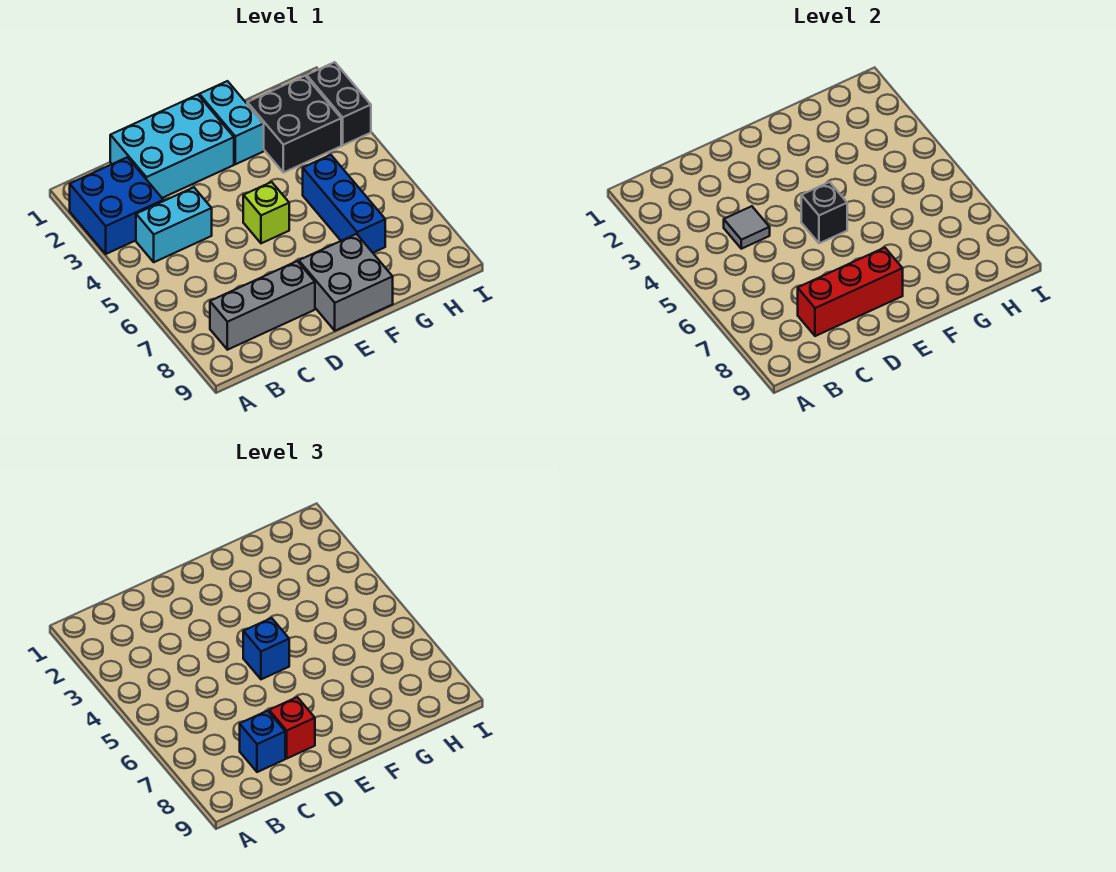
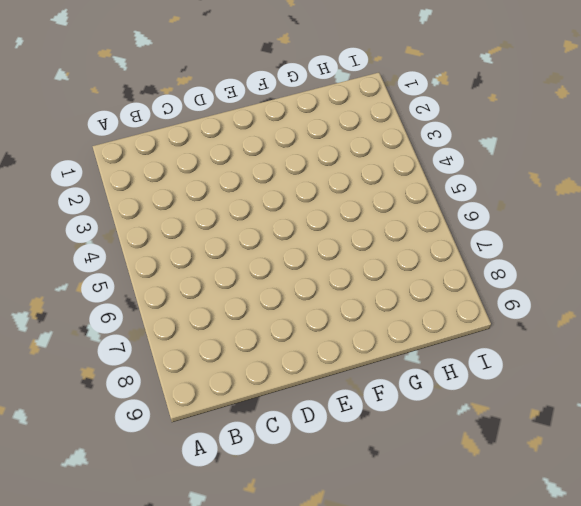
none -> blue 2x2 brick [70,157,163,254]
none -> cyan 1x2 brick [136,187,212,262]
none -> grey 1x3 brick [210,261,315,350]

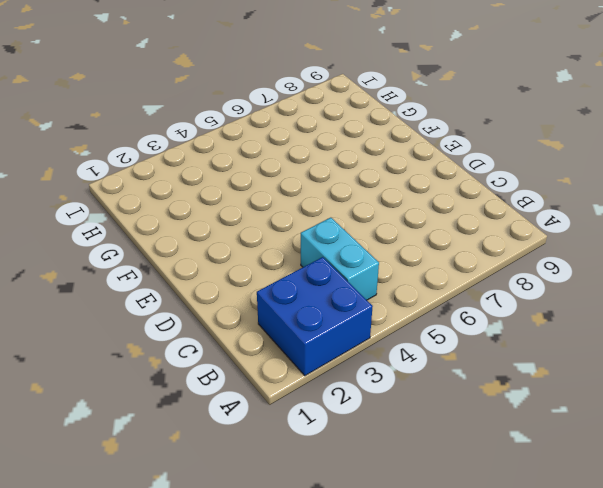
none -> grey 1x3 brick [210,261,315,350]
none -> cyan 2x3 brick [110,95,234,198]
none -> lime 1x1 brick [243,182,289,243]

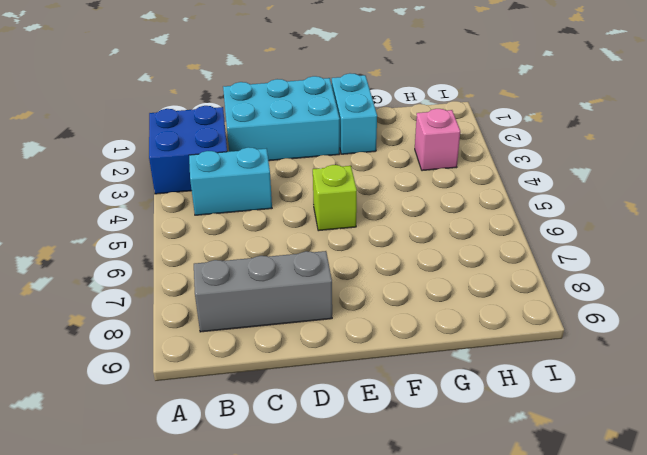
pink 1x1 brick [415,109,460,171] -> black 2x2 brick [247,76,341,173]
none -> grey 2x2 brick [299,234,393,331]
none -> blue 1x3 brick [303,155,385,253]
none -> black 1x2 brick [307,62,371,145]

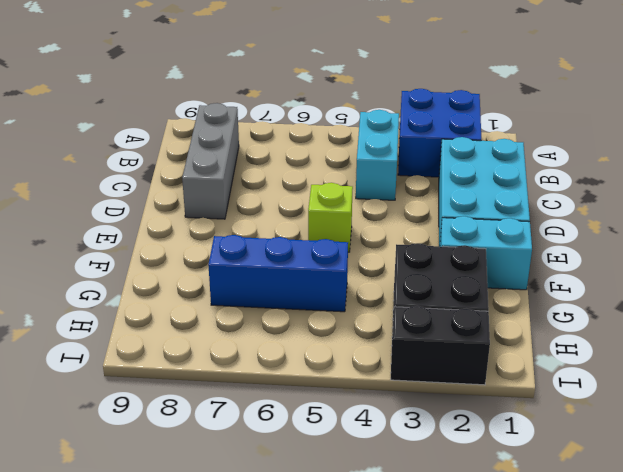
none -> grey 2x2 brick [299,234,393,331]
none -> grey 1x1 tile [724,206,770,249]
none -> red 1x3 brick [798,248,903,336]

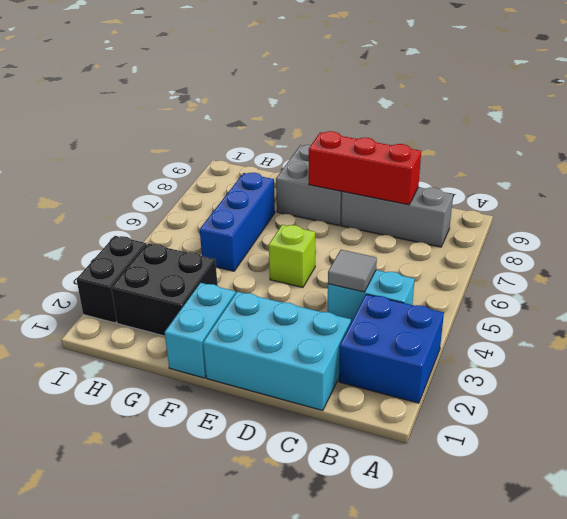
none -> black 1x1 brick [801,182,847,243]
none -> blue 1x1 brick [240,711,285,772]
none -> red 1x1 brick [269,697,315,758]

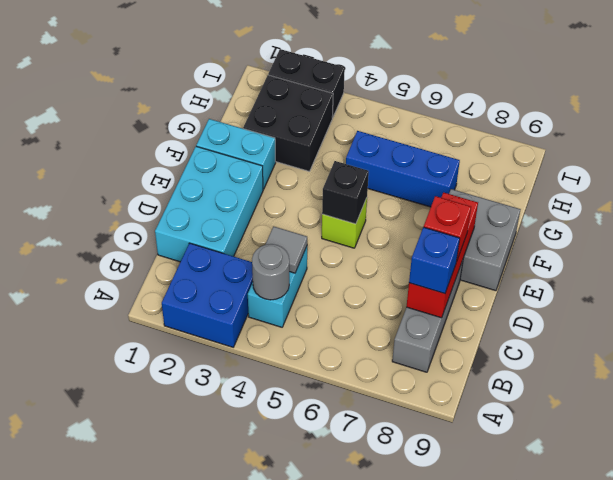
grey 1x1 round brick [252,244,289,300] -> none
none -> blue 1x1 brick [243,618,289,679]

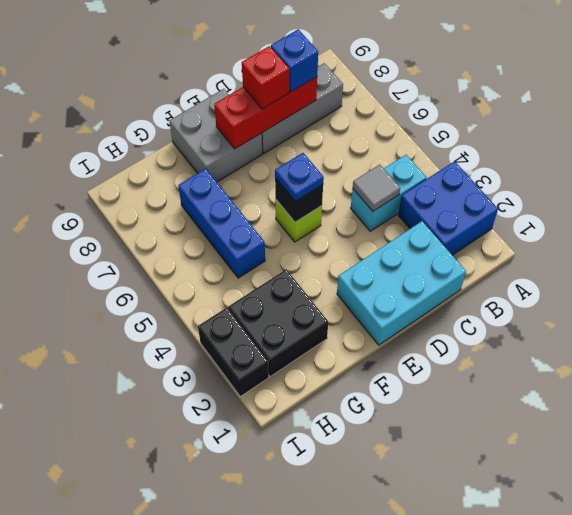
blue 1x1 plate [275,153,324,201] -> blue 1x1 brick [243,618,289,679]
none -> cyan 1x2 brick [199,81,264,164]

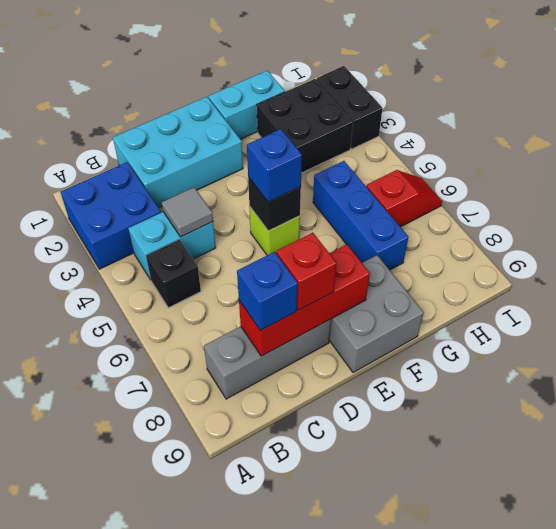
black 1x1 brick [146,240,201,308] -> none
cyan 1x2 brick [209,70,285,139] -> cyan 1x2 brick turned to [199,81,264,164]
red 1x2 slope [366,170,442,227] -> none

